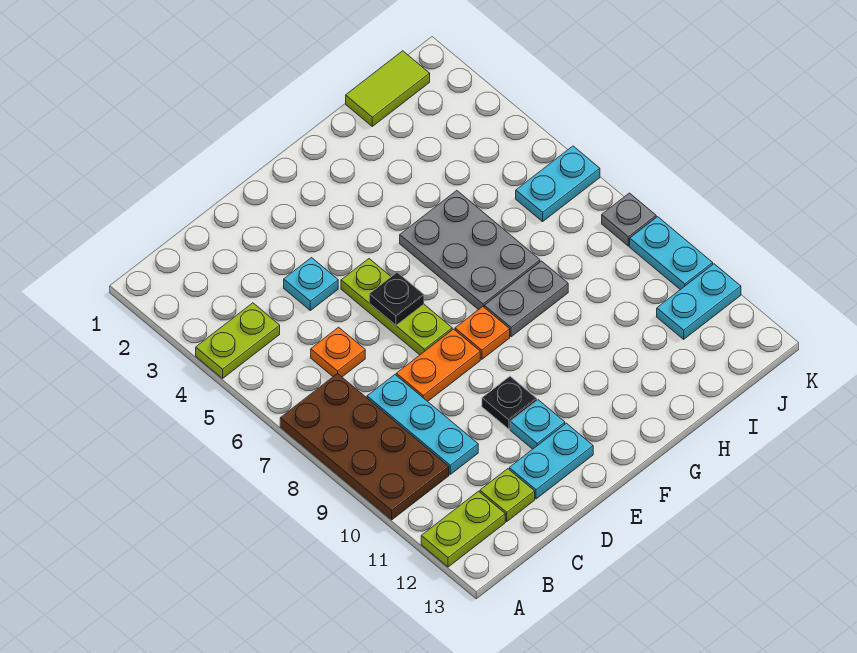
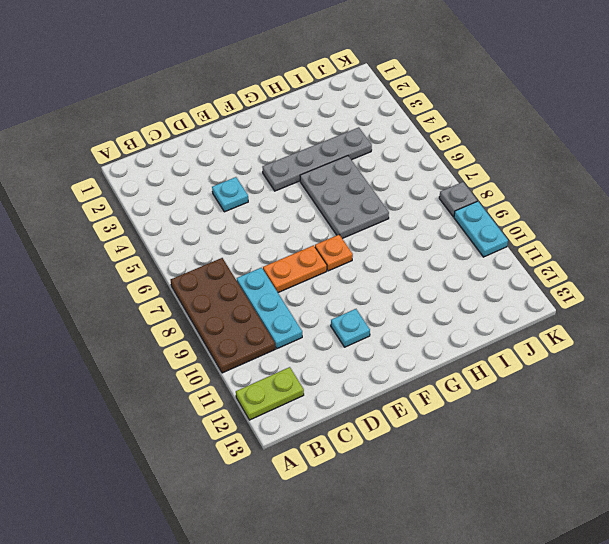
grey 1x4 plate [262,127,372,191] -> none
none -> lime 1x2 plate [196,303,280,378]
none -> orange 1x1 plate [311,327,365,377]
none -> lime 1x1 plate [480,469,535,521]

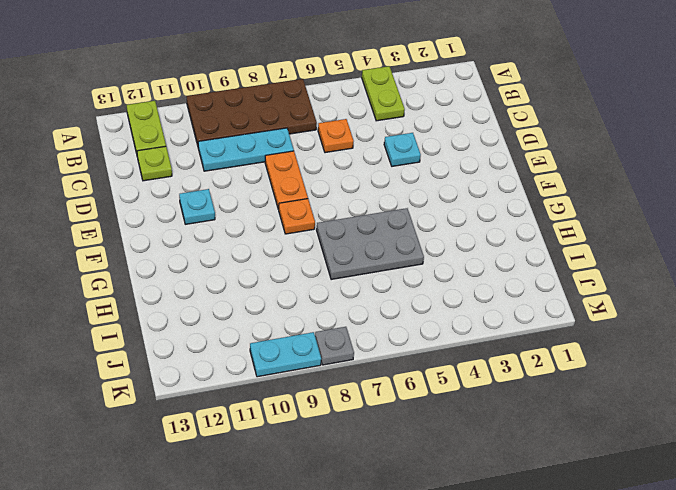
none -> cyan 1x2 plate [509,423,593,499]
none -> lime 1x3 plate [341,259,452,355]
none -> black 1x1 plate [482,376,537,429]

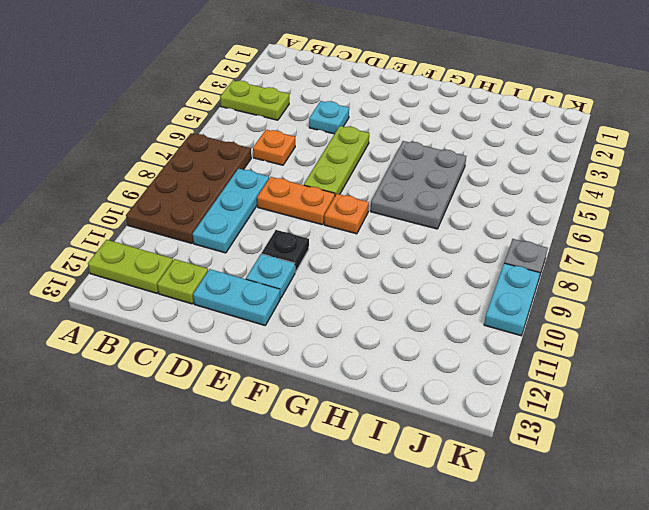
none -> grey 1x2 plate [484,261,568,337]
none -> lime 1x2 tile [346,51,430,126]
none -> cyan 1x2 plate [516,146,600,221]

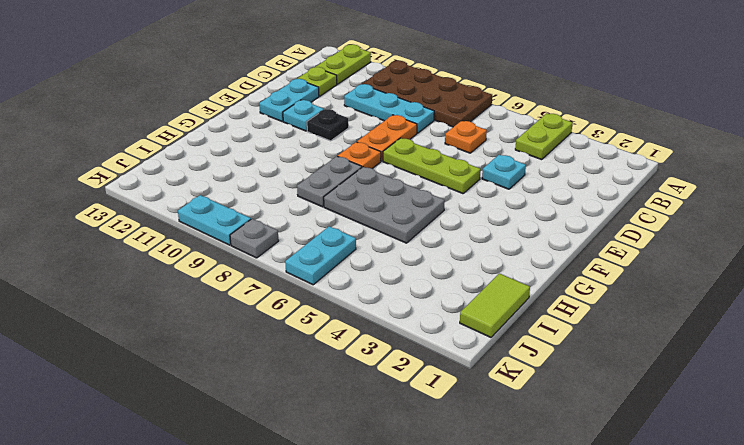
none -> cyan 1x2 plate [657,264,741,339]
none -> black 1x1 plate [369,272,424,325]

